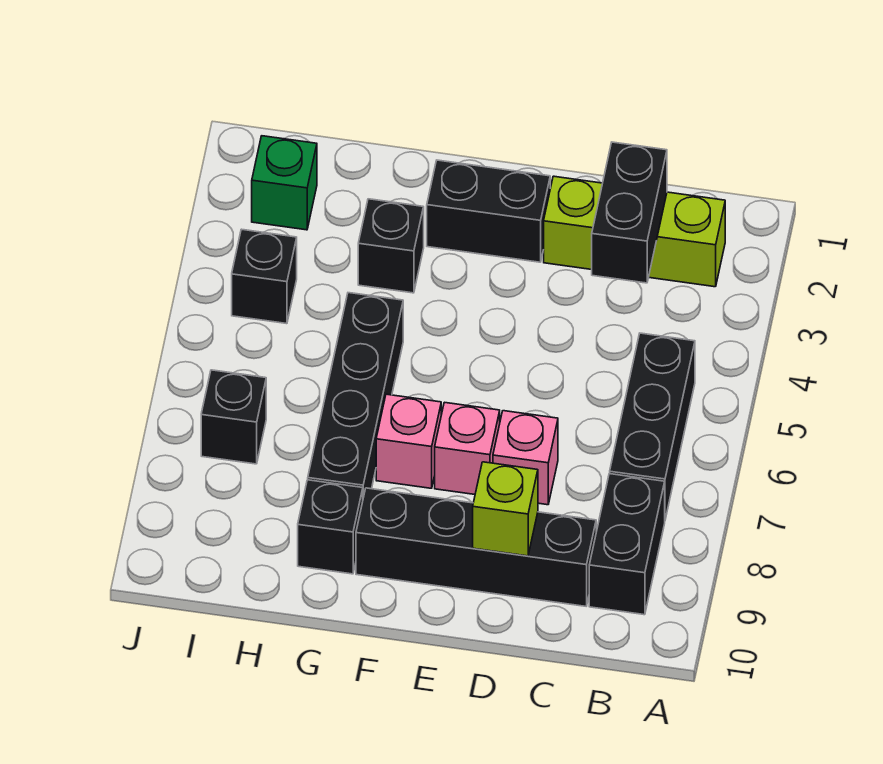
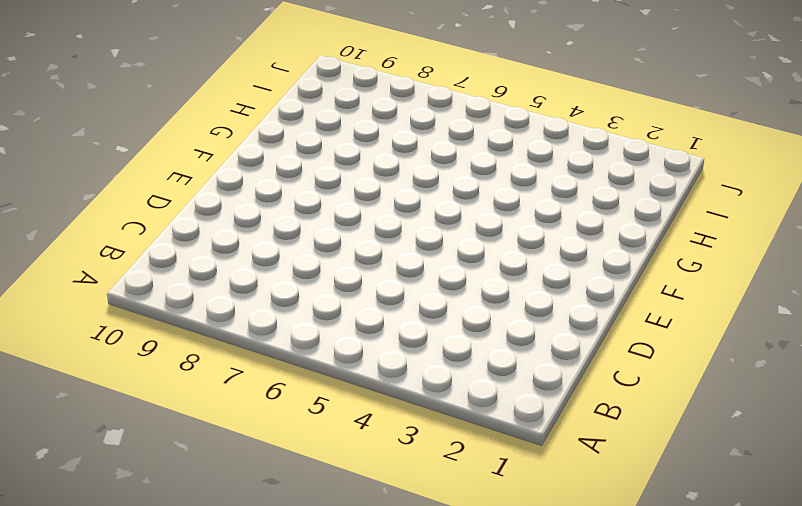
none -> lime 1x3 brick [544,176,725,287]
none -> black 1x3 brick [610,333,695,519]
none -> black 1x2 brick [589,474,665,615]

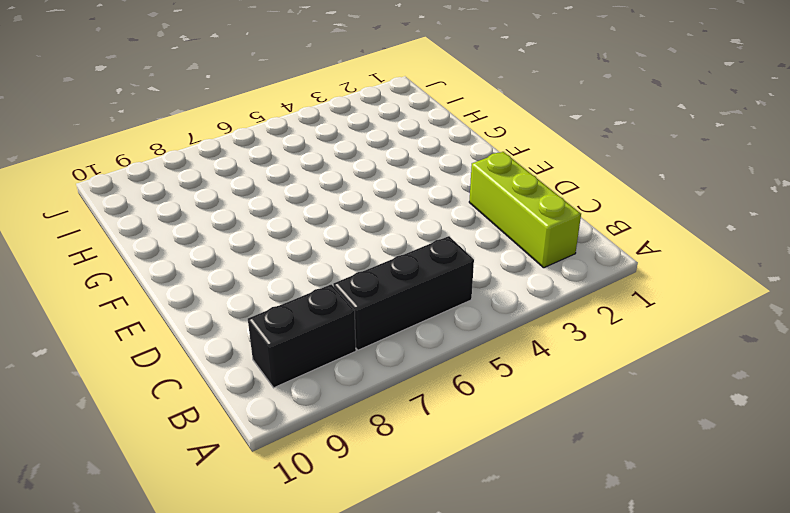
none -> black 1x4 brick [356,488,596,606]
none -> pink 1x1 brick [493,411,558,505]
none -> black 1x2 brick [427,160,550,262]

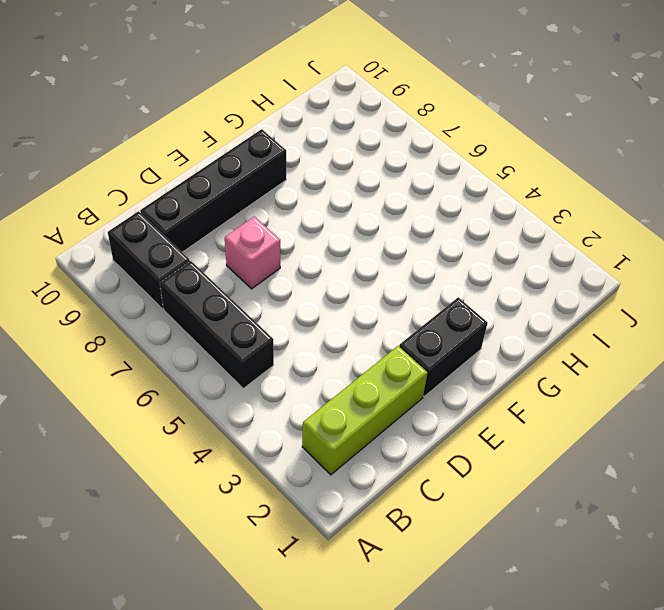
none -> pink 1x1 brick [435,402,500,494]
none -> pink 1x1 brick [376,394,441,488]
none -> black 1x1 brick [358,199,424,293]

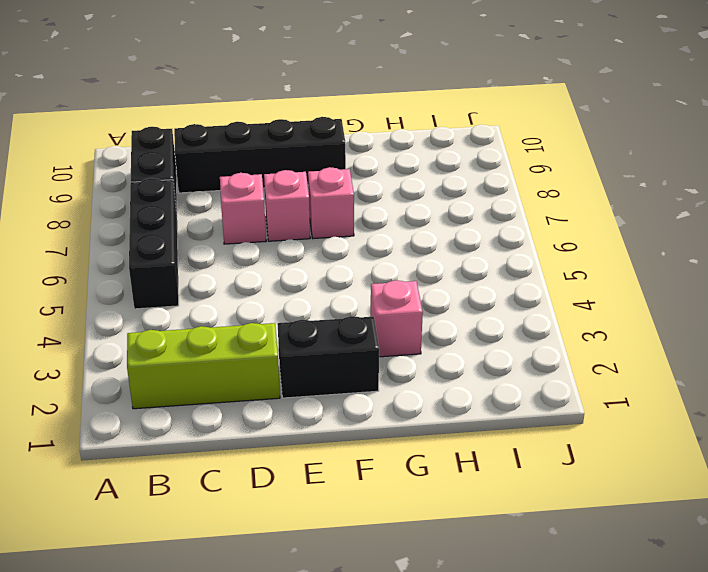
pink 1x1 brick [371,280,423,357] -> black 1x1 brick [358,199,424,293]
none -> black 1x4 brick [308,293,403,497]
none -> black 1x1 brick [298,480,363,574]
none -> green 1x1 brick [252,136,317,230]

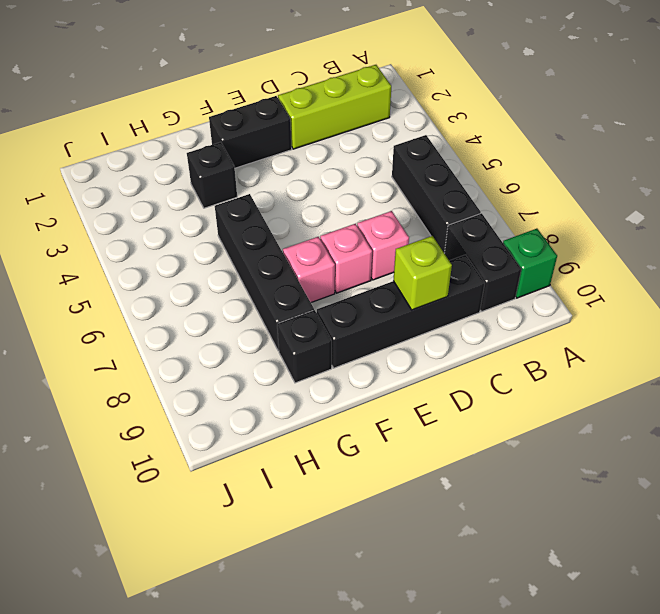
green 1x1 brick [503,229,557,298] -> green 1x1 brick moved to [252,136,317,230]
none -> black 1x1 brick [232,229,297,324]
none -> black 1x1 brick [201,370,266,464]
none -> black 1x2 brick [592,142,667,283]

